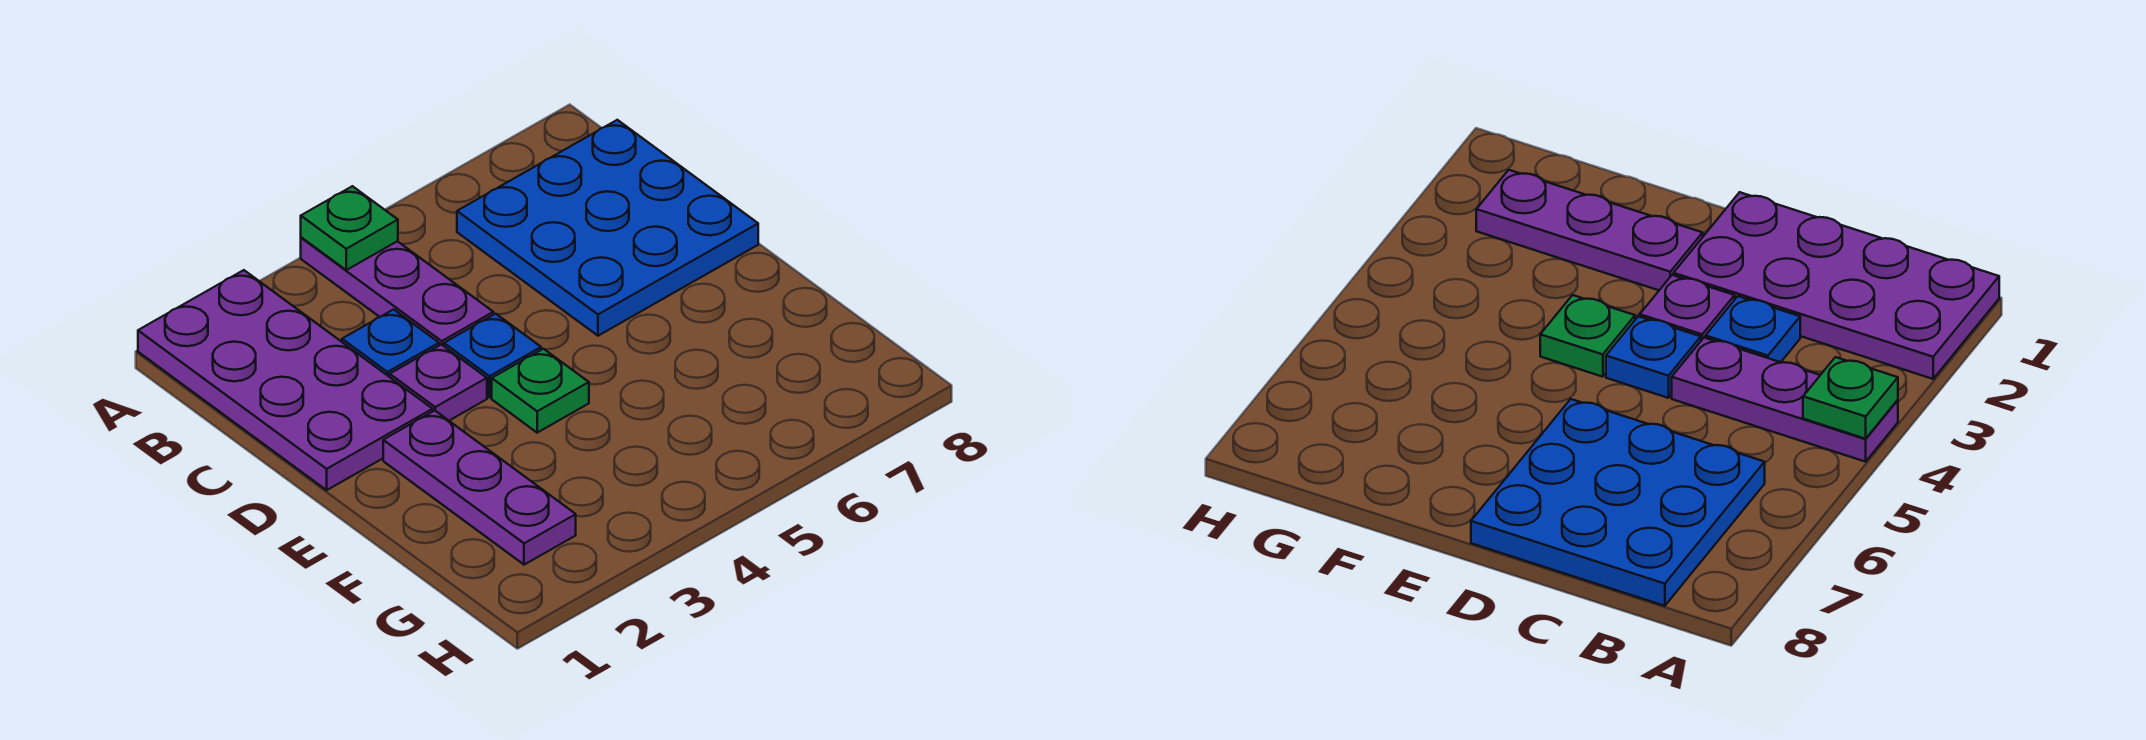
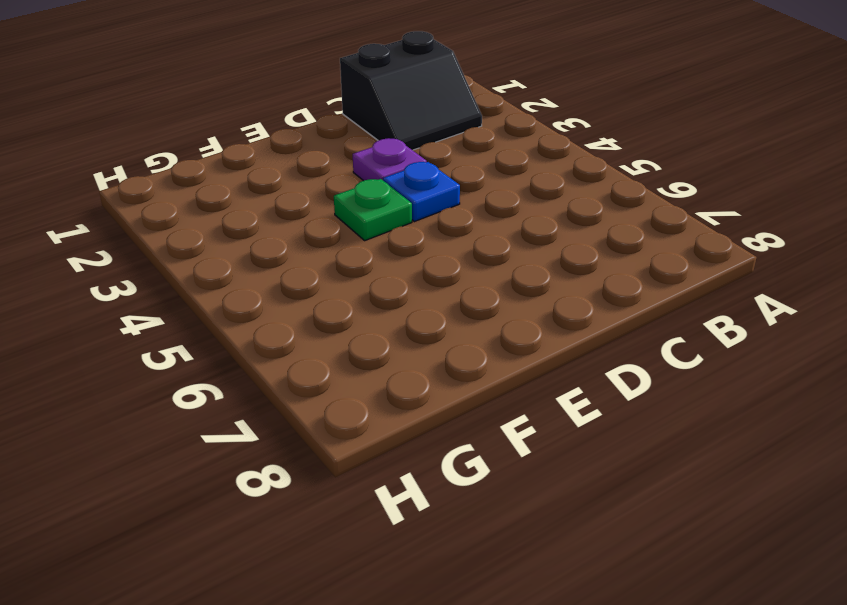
black 2x2 slope [340,31,482,150] -> purple 2x4 plate [138,270,433,490]
none -> purple 1x3 plate [301,237,493,346]
none -> blue 3x3 plate [457,120,758,336]

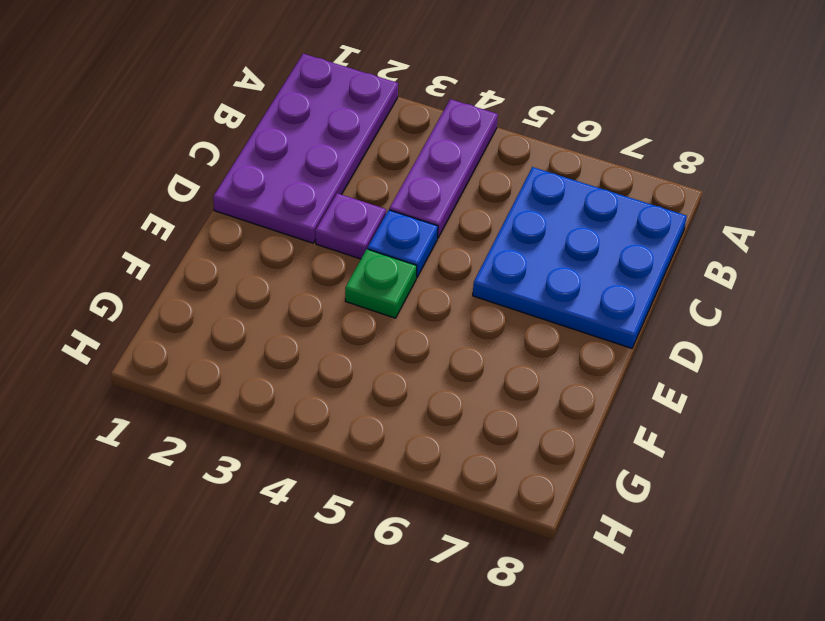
none -> blue 1x1 plate [342,309,439,377]
none -> purple 1x3 plate [383,411,576,565]

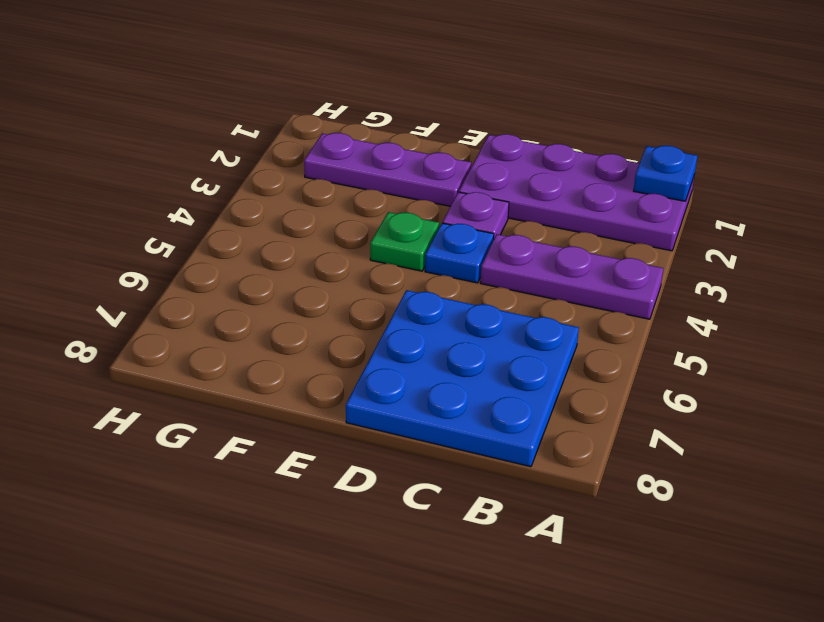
blue 1x1 plate [634,146,697,201] -> blue 1x1 plate moved to [342,309,439,377]
none -> green 1x1 plate [301,186,398,270]

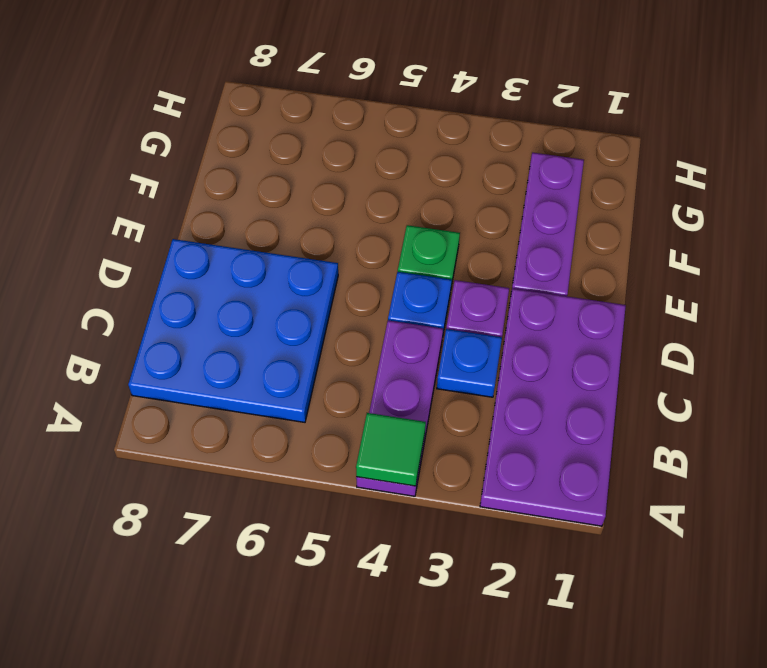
green 1x1 tile [356,413,426,486] -> green 1x1 plate [301,186,398,270]

